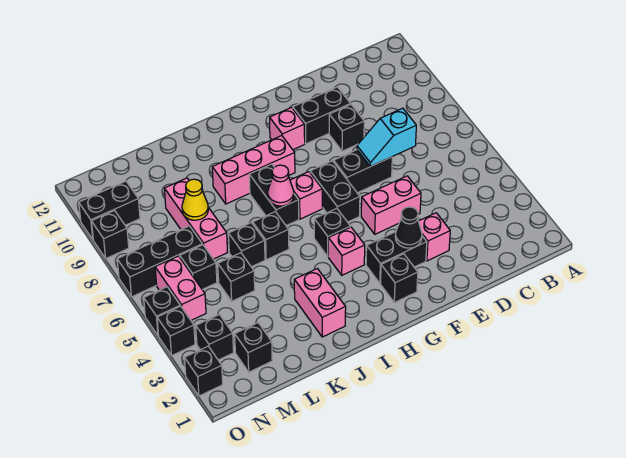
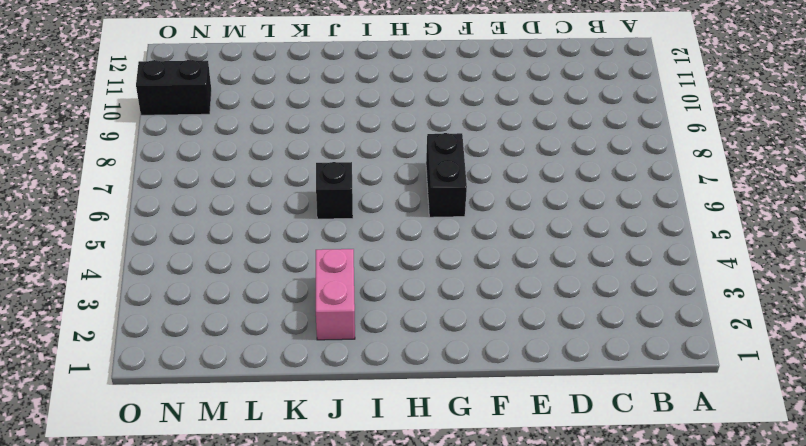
none -> pink 1x1 brick [419,213,450,261]
none -> pink 1x2 brick [361,176,421,234]
none -> black 1x2 brick [334,150,392,193]
none -> black 1x1 brick [329,105,364,151]

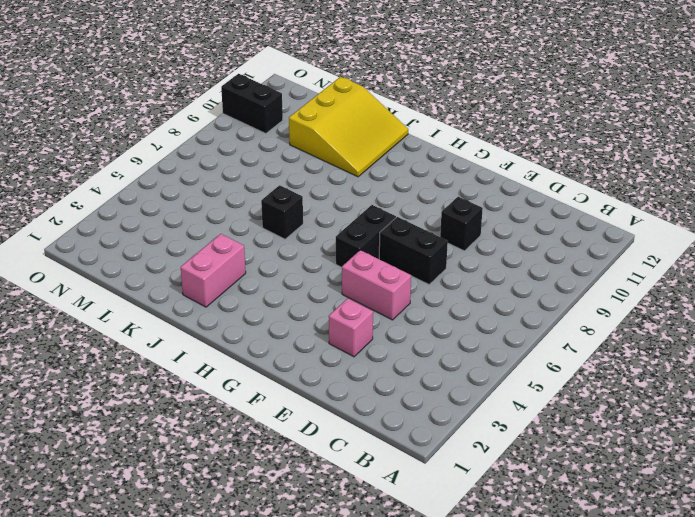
yellow 3x3 slope [289,77,408,177] -> none
none -> black 1x2 brick [293,87,351,144]
none -> black 1x2 brick [366,232,427,283]
none -> black 1x1 brick [380,254,418,302]
none -> pink 1x1 brick [270,108,305,150]

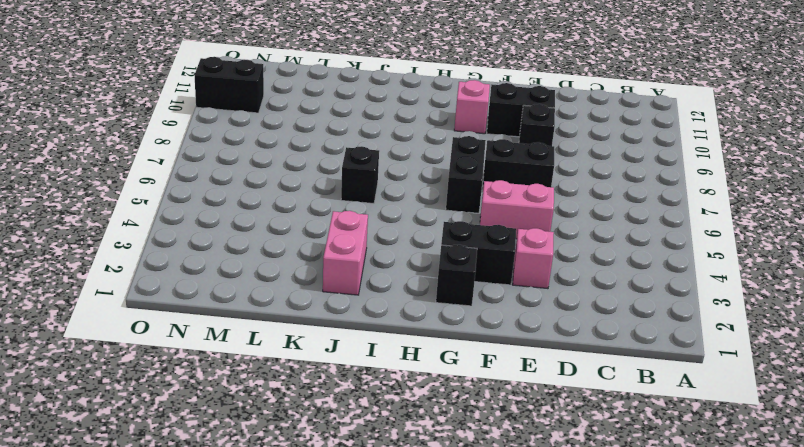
none -> pink 1x1 brick [328,227,365,275]
none -> black 1x1 brick [314,208,350,256]
none -> pink 1x1 brick [290,172,322,219]
none -> pink 1x3 brick [212,136,295,204]

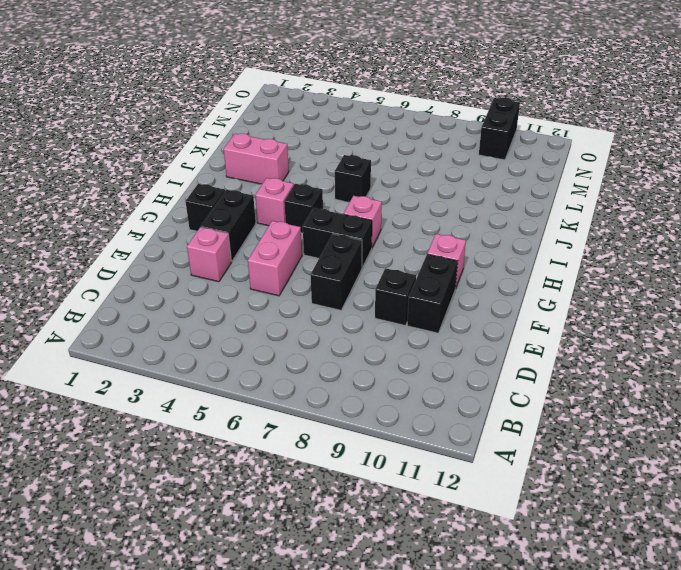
none -> pink 1x3 brick [212,136,295,204]
none -> black 1x2 brick [249,164,299,226]
none -> black 1x1 brick [229,223,265,267]
none -> black 1x1 brick [218,253,255,301]

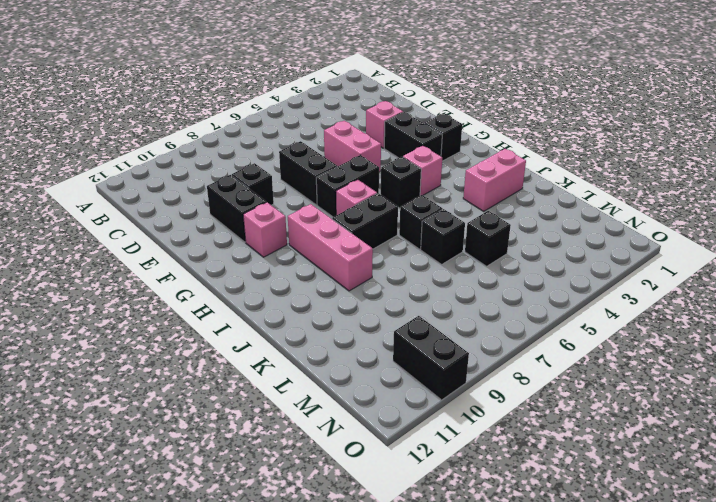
none -> pink 1x3 brick [164,178,228,259]
none -> black 1x1 brick [235,323,272,372]
none -> black 1x1 brick [180,245,217,290]
none -> black 1x3 brick [117,226,202,297]

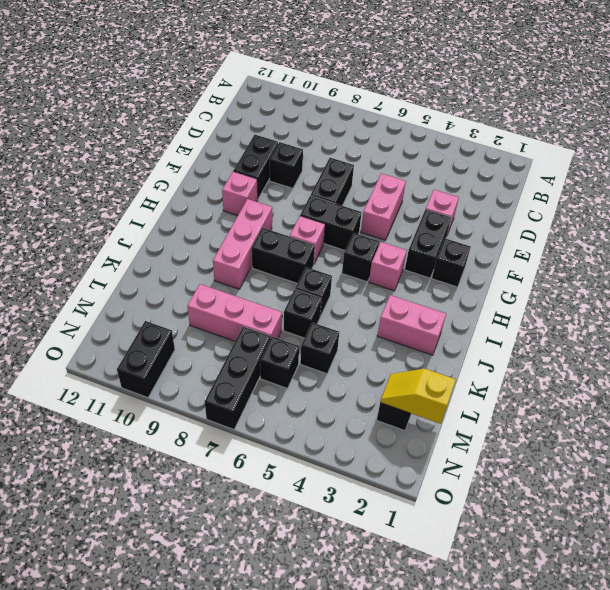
yellow 1x2 slope [380,369,456,424] -> none
none -> black 1x1 brick [196,314,234,360]
none -> pink 1x2 brick [155,256,206,320]
none -> black 1x1 brick [185,346,223,396]
none -> black 1x1 brick [157,306,195,356]

